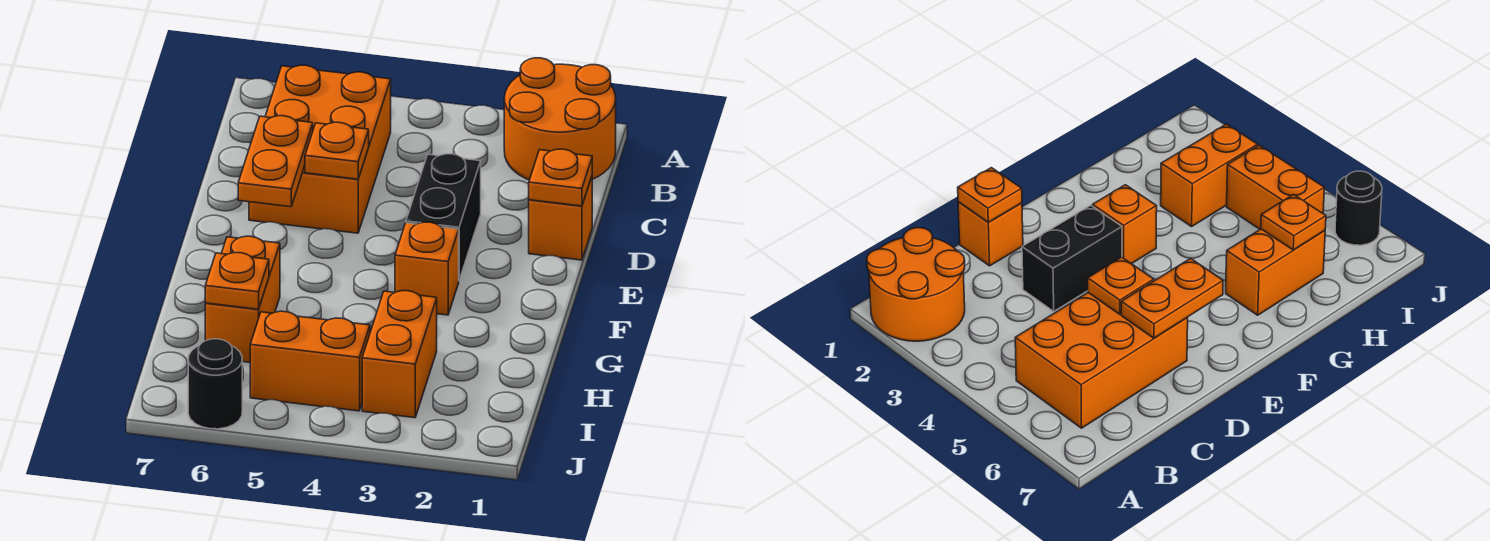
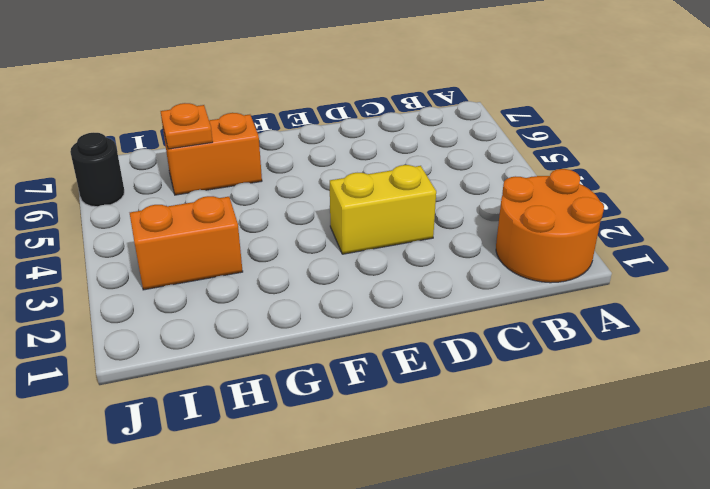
yellow 1x2 brick [330,165,436,254] -> black 1x2 brick [406,154,481,280]
none -> orange 2x3 brick [249,65,391,233]
none -> orange 1x1 brick [529,177,592,260]
none -> orange 1x1 brick [395,222,459,315]

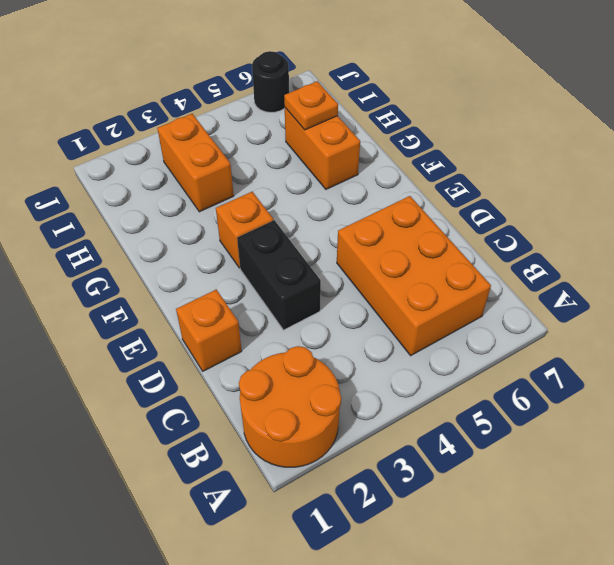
none -> orange 1x2 brick [250,311,370,411]
none -> orange 1x1 plate [529,149,592,206]
none -> orange 1x1 plate [305,122,369,179]

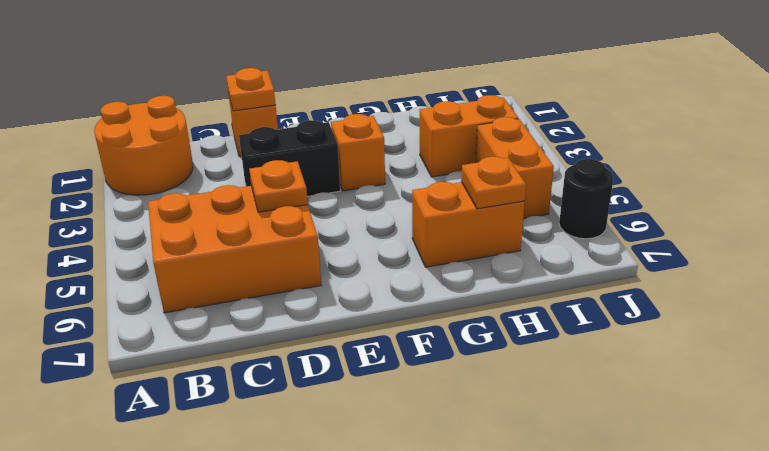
none -> orange 1x2 plate [238,116,313,207]

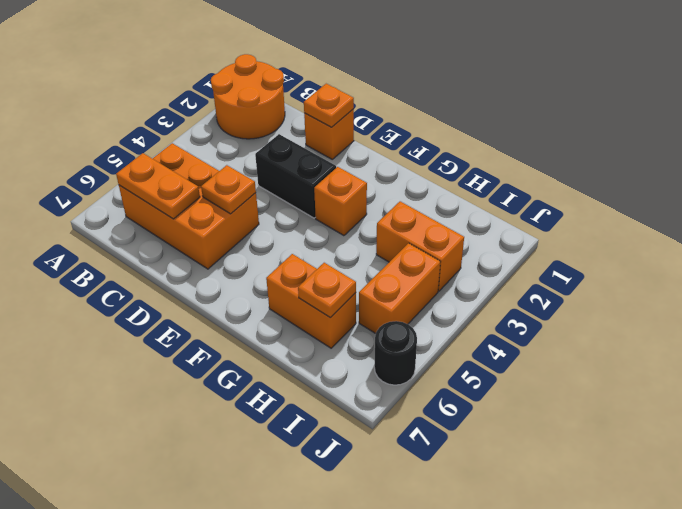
orange 1x2 plate [116,153,200,219] -> orange 1x2 plate moved to [238,116,313,207]

